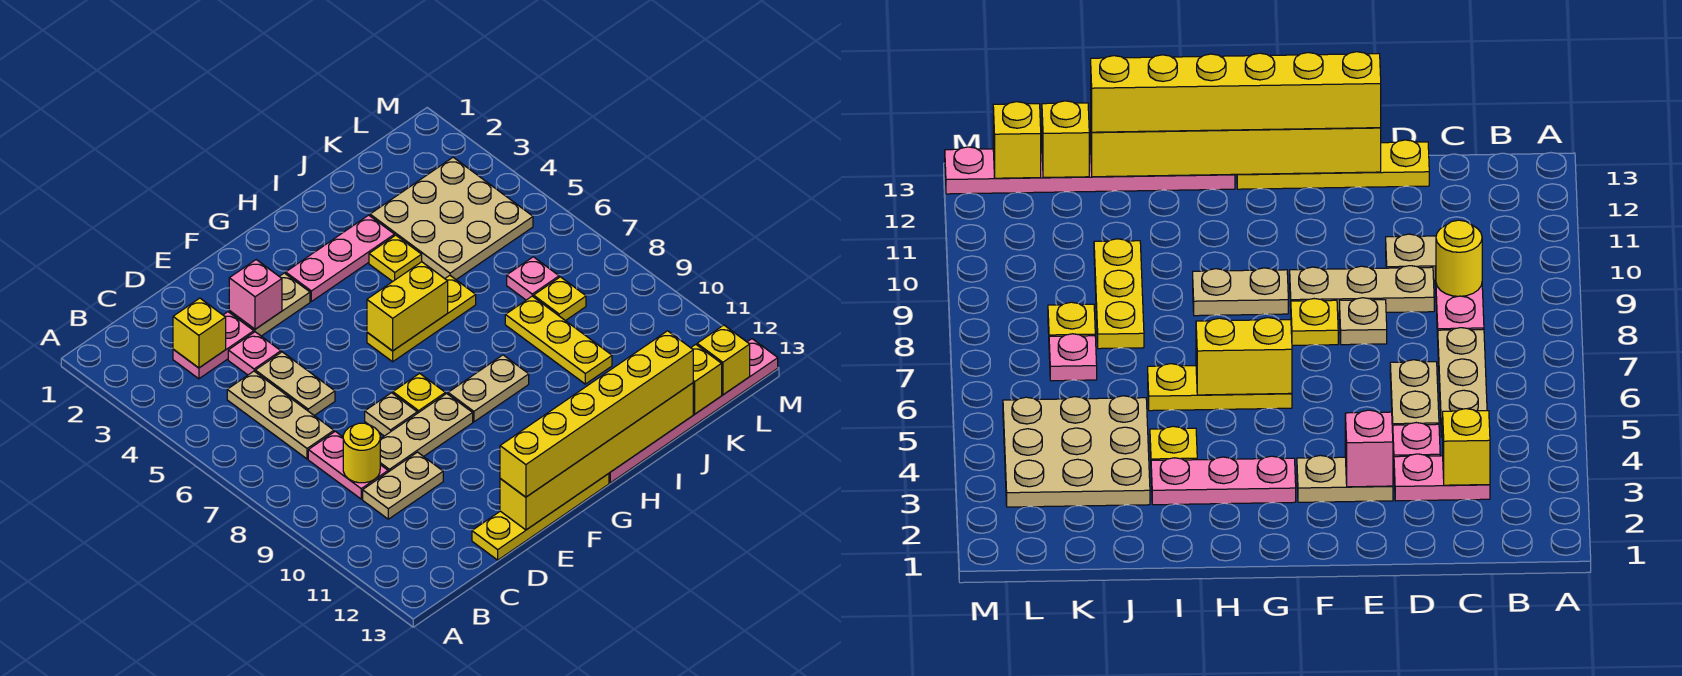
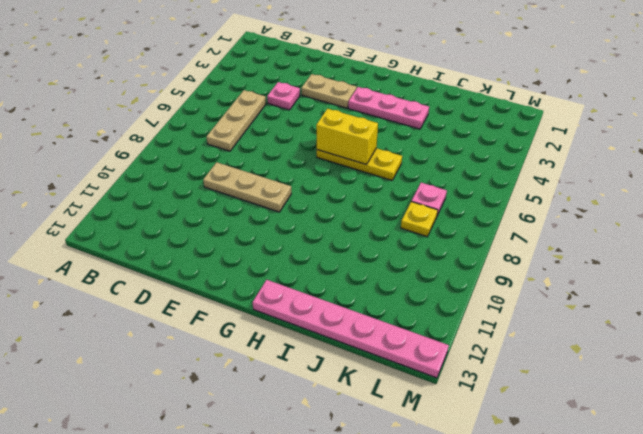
none -> pink 1x2 plate [173,312,254,379]
none -> pink 1x2 plate [308,431,388,499]
none -> tan 1x2 plate [363,452,443,519]

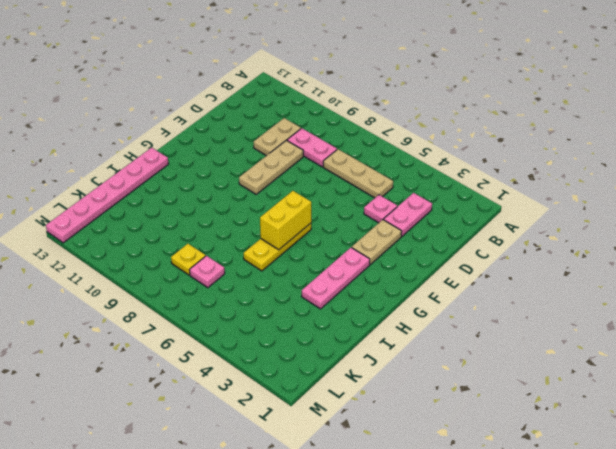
none -> tan 1x2 plate [255,352,335,416]
none -> yellow 1x4 plate [472,474,609,560]
none -> tan 1x1 plate [365,393,417,436]

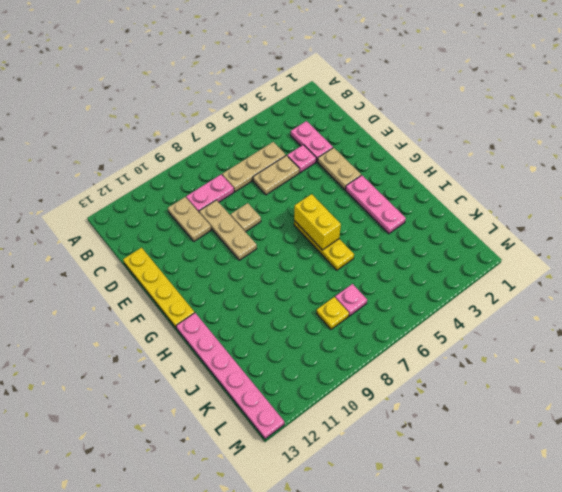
none -> yellow 1x1 plate [393,373,445,413]
none -> tan 1x2 plate [448,355,529,422]
none -> yellow 1x1 plate [369,235,422,282]

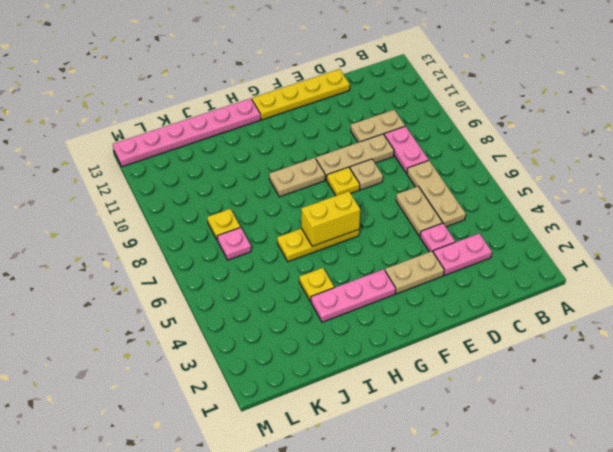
none -> tan 3x3 plate [370,157,533,280]
none -> yellow 1x3 plate [505,296,612,384]
none -> yellow 1x1 brick [173,298,226,368]

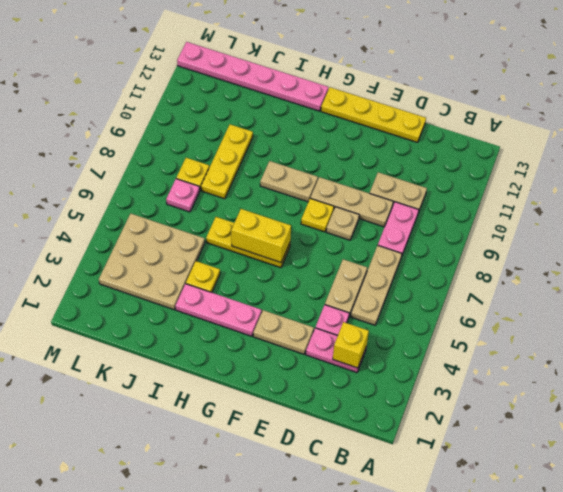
none -> yellow 1x1 round brick [343,423,380,483]
none -> pink 1x1 brick [229,260,282,329]
none -> yellow 1x6 brick [500,383,693,530]

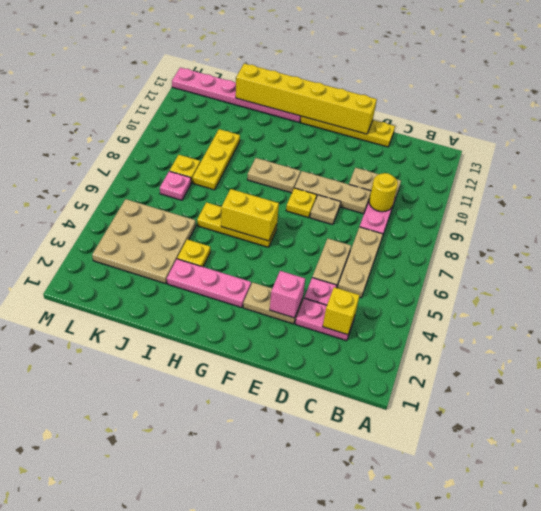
none -> yellow 1x1 brick [691,344,722,414]
none -> yellow 1x1 brick [697,325,750,395]
none -> yellow 1x6 brick [500,331,693,497]

